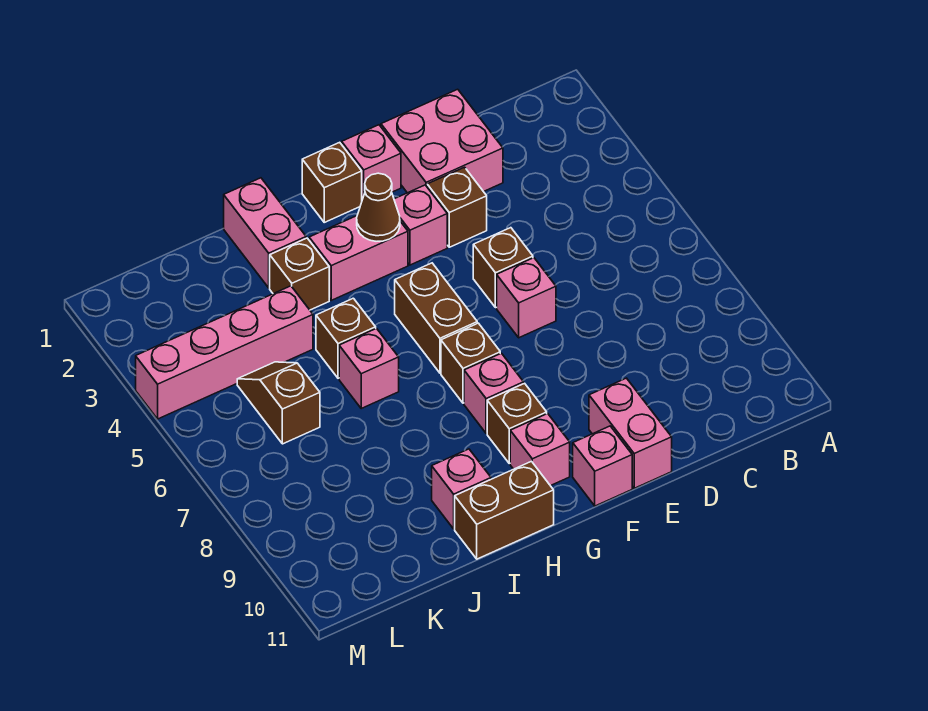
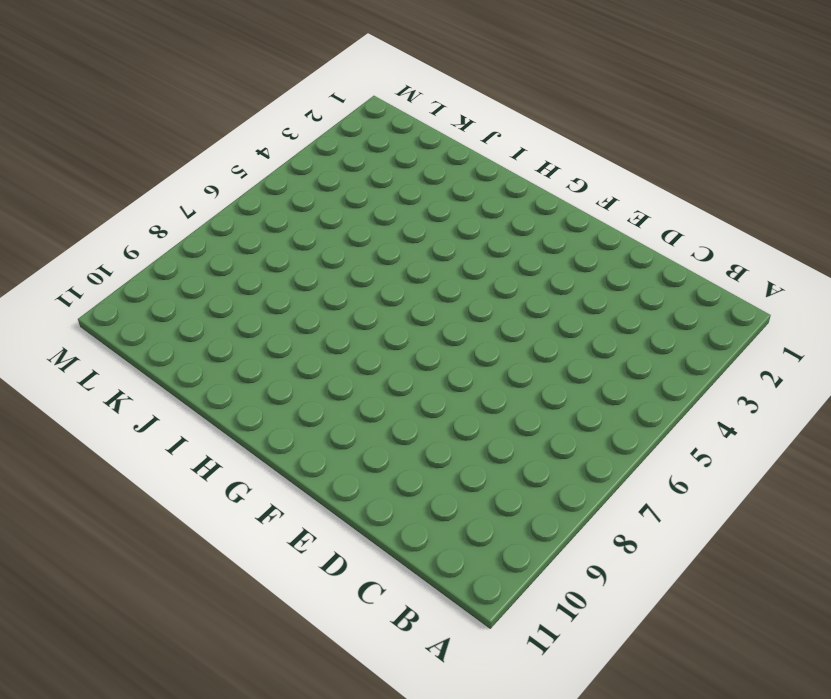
none -> pink 2x2 brick [381,89,503,193]
none -> brown 1x1 brick [427,167,487,247]
none -> brown 1x1 brick [473,228,533,308]

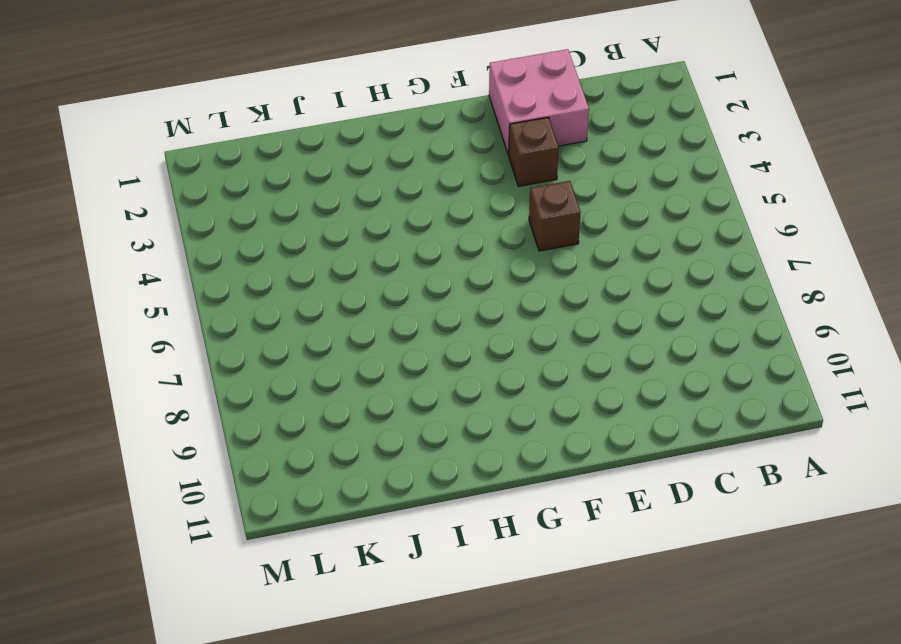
none -> pink 1x1 brick [497,258,556,338]
none -> pink 1x2 brick [589,378,672,488]
none -> pink 1x1 brick [342,125,401,200]

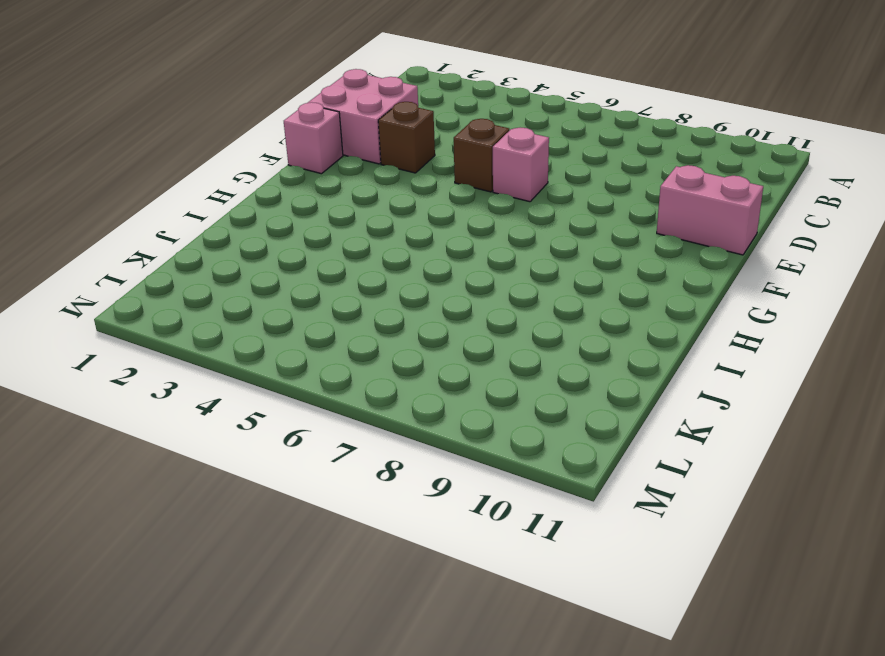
none -> pink 1x1 brick [394,185,447,265]
none -> pink 1x1 brick [573,426,632,506]
none -> brown 1x1 brick [302,142,362,222]

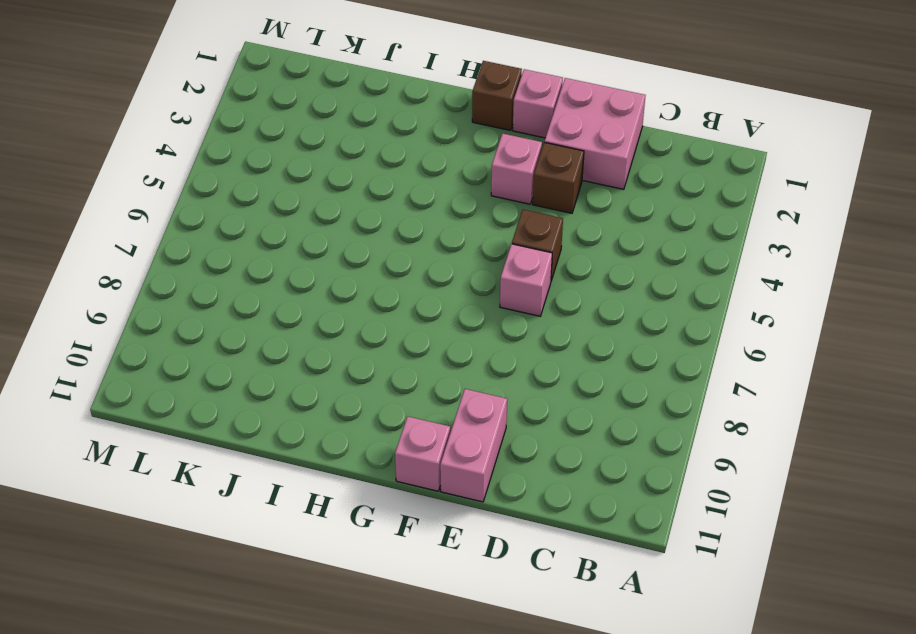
none -> pink 1x2 brick [309,216,408,300]
none -> brown 1x2 brick [395,263,477,373]
none -> brown 1x1 brick [441,323,500,403]

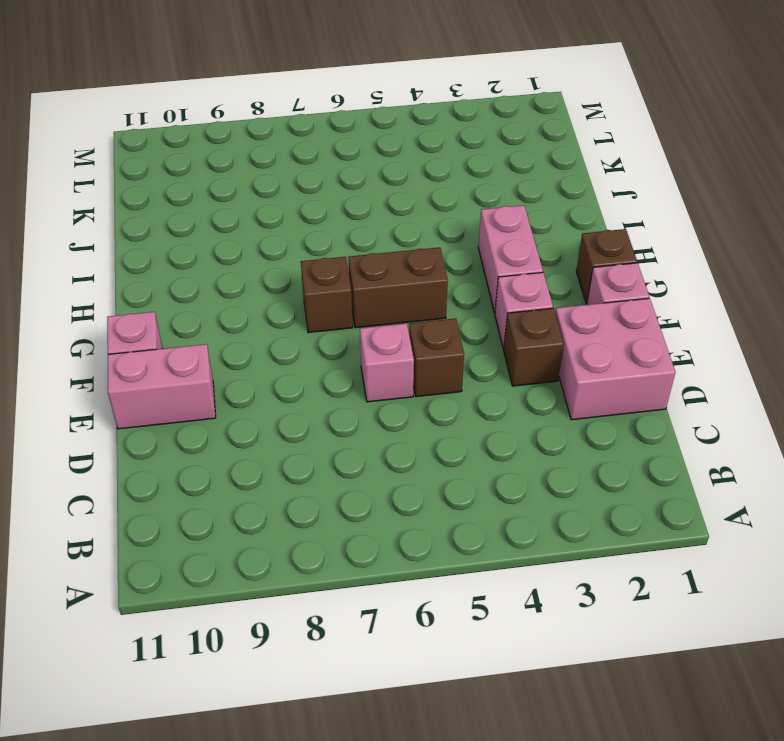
none -> pink 1x1 brick [464,353,524,433]
none -> brown 1x1 brick [487,383,547,463]
none -> pink 1x1 brick [510,414,570,486]

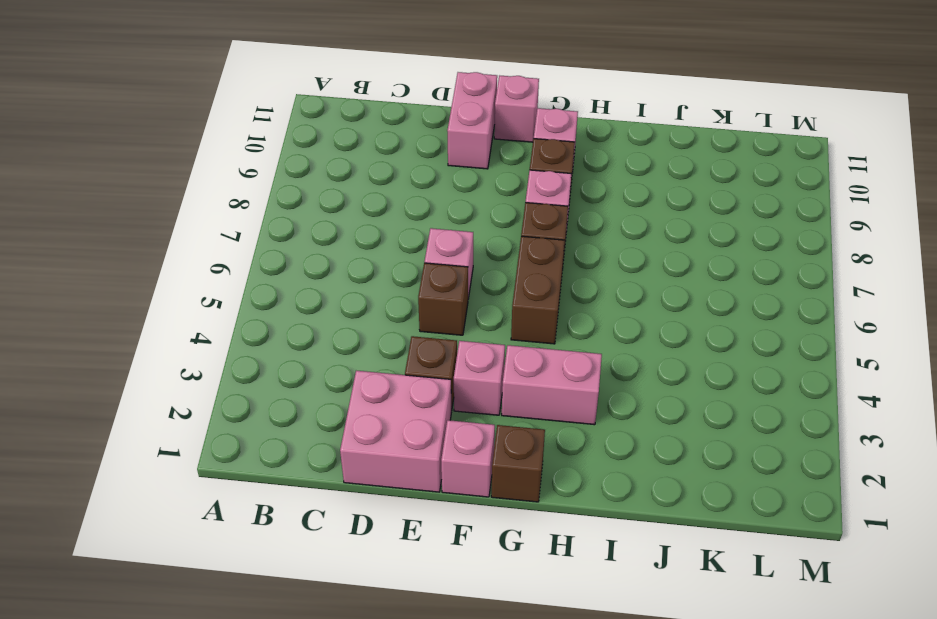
none -> brown 1x2 brick [455,461,554,559]
none -> pink 1x2 brick [224,178,306,288]
none -> brown 1x1 brick [270,238,329,310]

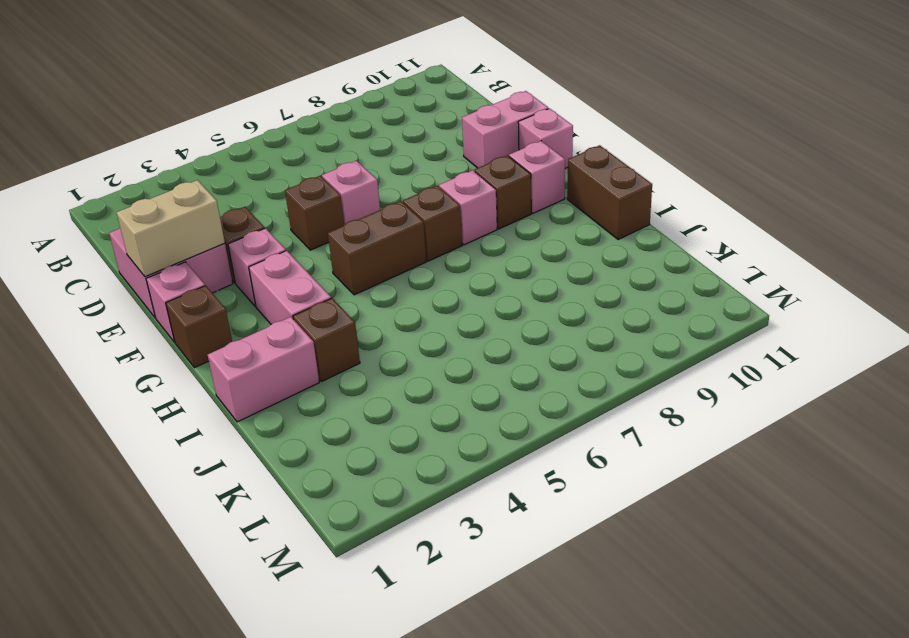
tan 1x2 brick [117,180,225,277] -> none
none -> brown 1x1 brick [316,298,376,378]
none -> pink 1x1 brick [339,329,399,408]
none -> pink 1x1 brick [432,449,491,529]

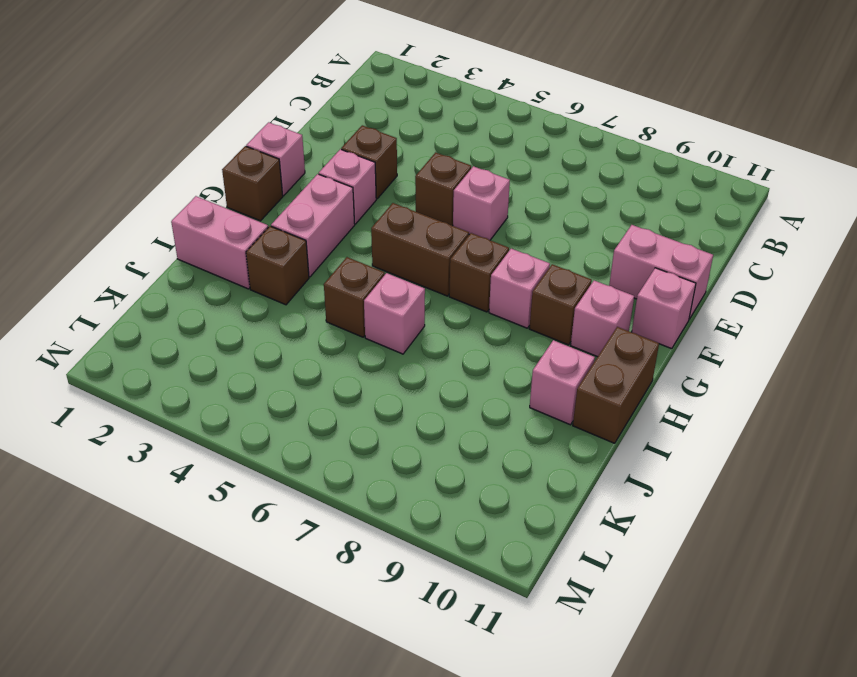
none -> pink 2x2 brick [381,89,503,193]
none -> pink 1x4 brick [136,286,313,419]
none -> brown 1x2 slope [237,362,320,444]

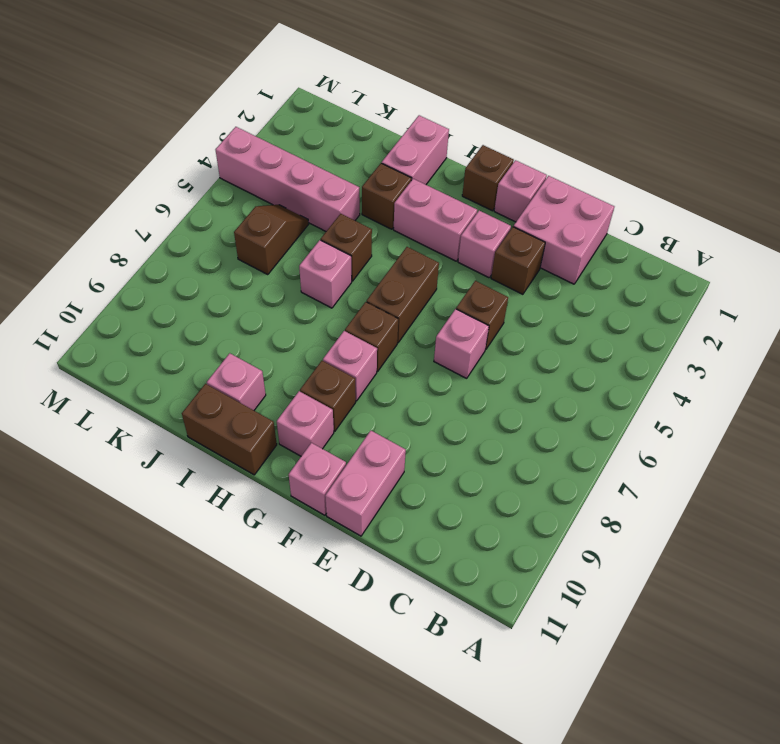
none -> brown 1x1 cone [357,173,400,241]

